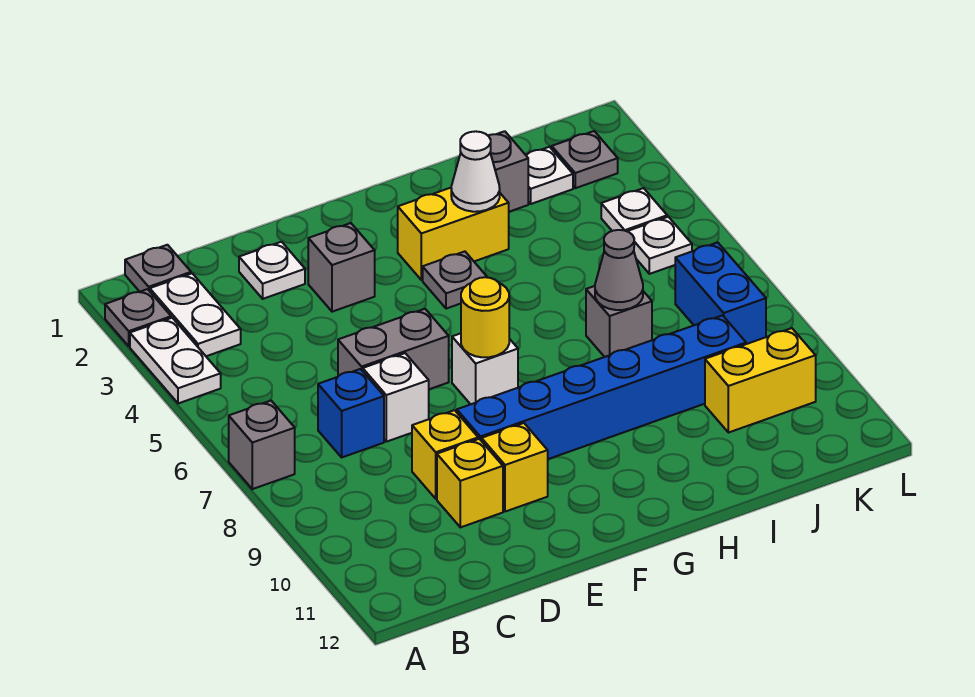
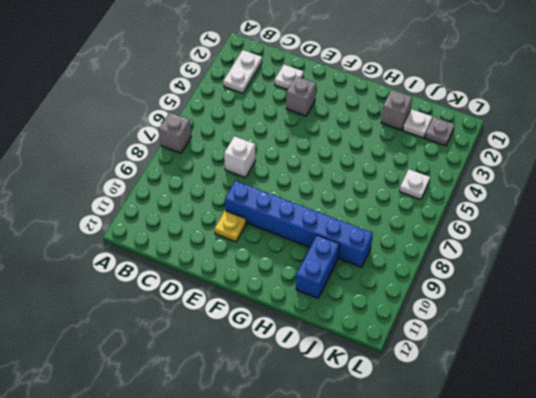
yellow 1x1 plate [215,211,246,242] -> yellow 1x1 brick [482,423,548,512]
blue 1x2 brick [296,235,339,298] -> blue 1x2 brick moved to [675,242,766,344]
none -> grey 1x1 plate [105,289,171,346]
none -> white 1x2 plate [130,318,221,403]
none -> grey 1x1 plate [125,245,191,292]

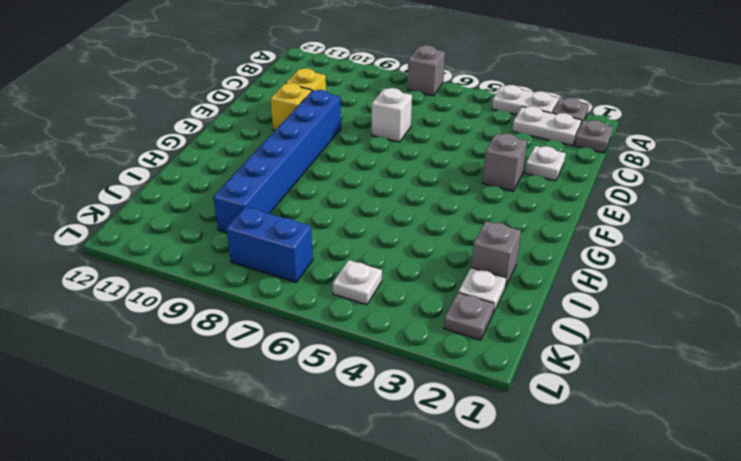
none -> blue 1x1 brick [318,369,384,457]
none -> grey 1x2 brick [338,309,449,389]
none -> yellow 1x1 brick [412,410,478,499]

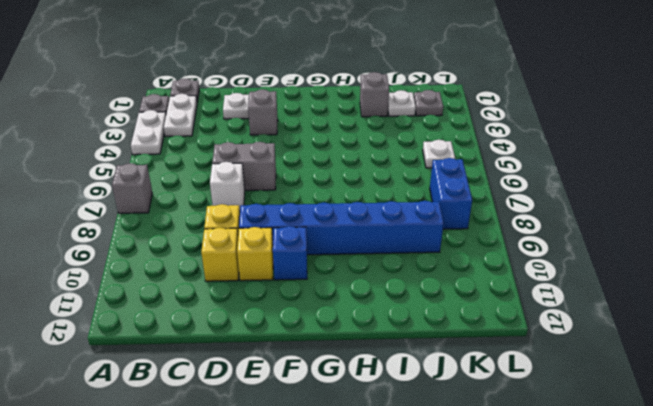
blue 1x1 brick [273,226,307,280] -> blue 1x1 brick moved to [318,369,384,457]
none -> white 1x1 brick [452,333,518,404]
none -> yellow 1x2 brick [398,188,509,280]
none -> grey 1x1 plate [423,251,488,309]

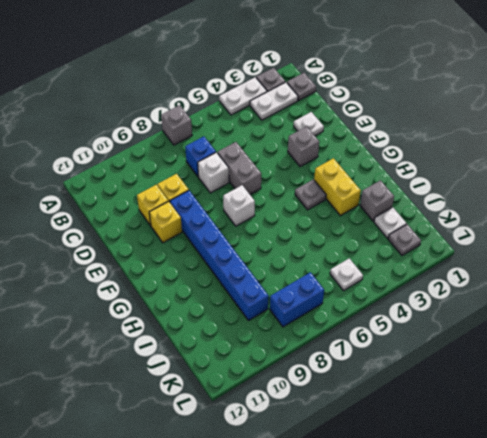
none -> grey 1x1 brick [586,286,652,357]
none -> yellow 1x2 brick [705,328,816,433]
none -> white 1x1 plate [601,188,667,231]

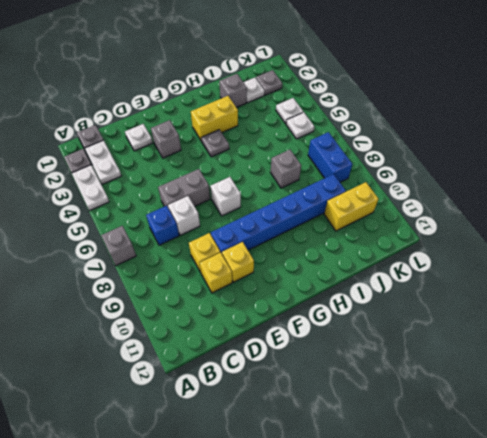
none -> yellow 1x1 round brick [461,277,509,357]
none -> white 1x1 cone [451,131,500,212]
none -> grey 1x1 cone [595,230,643,310]

